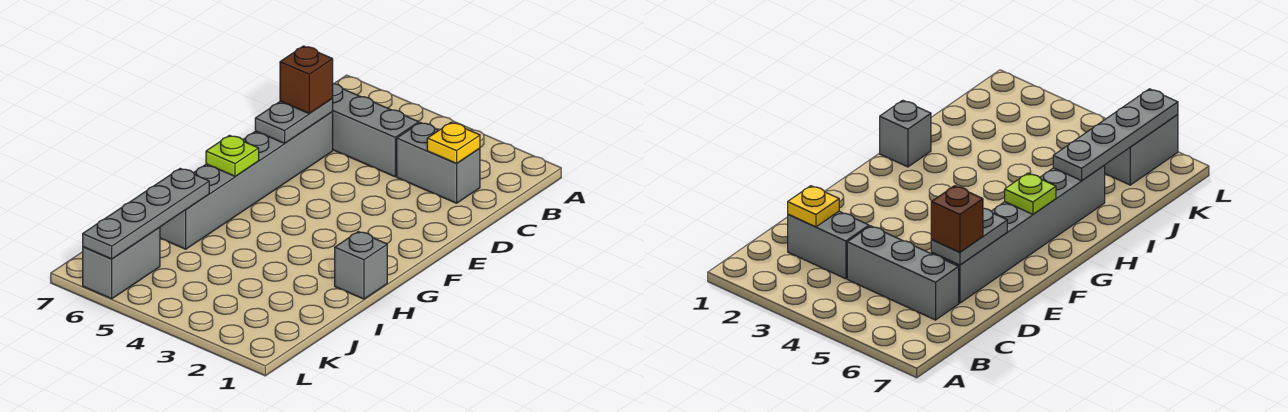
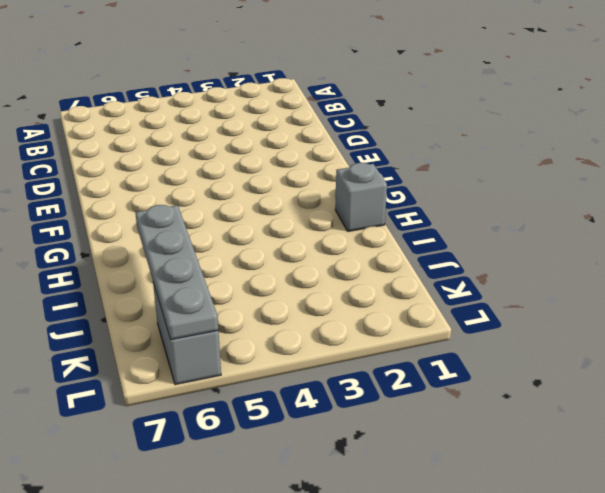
none -> grey 1x2 brick [397,123,480,203]
none -> grey 1x3 brick [332,84,419,177]

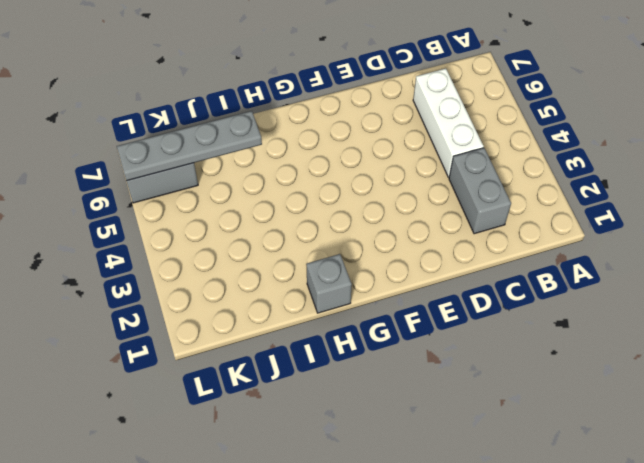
white 1x3 brick [413,68,484,177] -> grey 1x3 brick [332,84,419,177]
none -> grey 1x6 brick [160,112,333,249]
none -> yellow 1x1 plate [427,123,480,163]

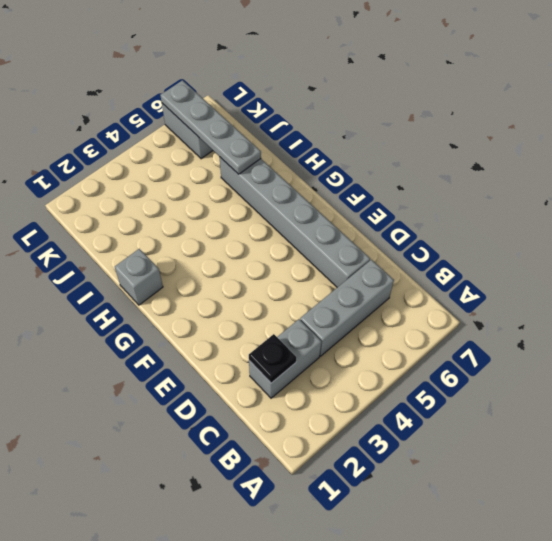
black 1x1 plate [249,334,296,383] -> yellow 1x1 plate [427,123,480,163]
none -> grey 1x2 plate [255,99,333,143]
none -> lime 1x1 plate [206,135,259,176]

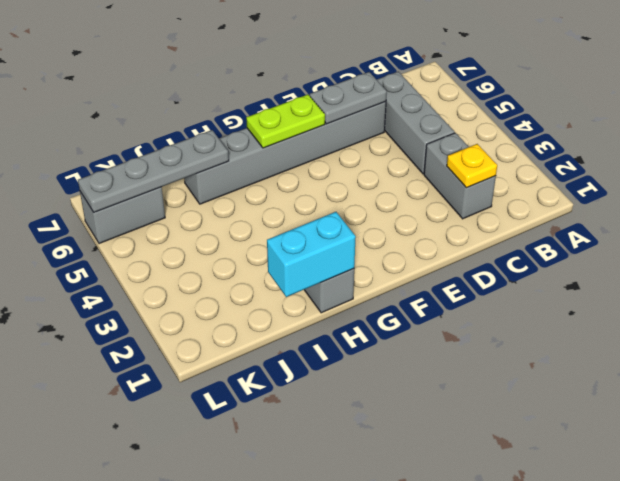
lime 1x2 plate [246,95,325,148] -> lime 1x1 plate [206,135,259,176]
cyan 1x2 brick [267,212,356,297] -> none
none -> brown 1x1 brick [280,46,333,114]

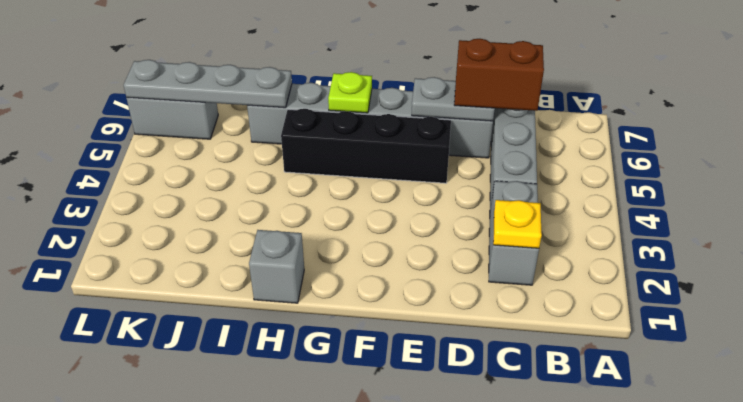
brown 1x2 brick [454,39,544,111] -> brown 1x1 brick [280,46,333,114]
black 1x4 brick [281,109,451,183] -> none

